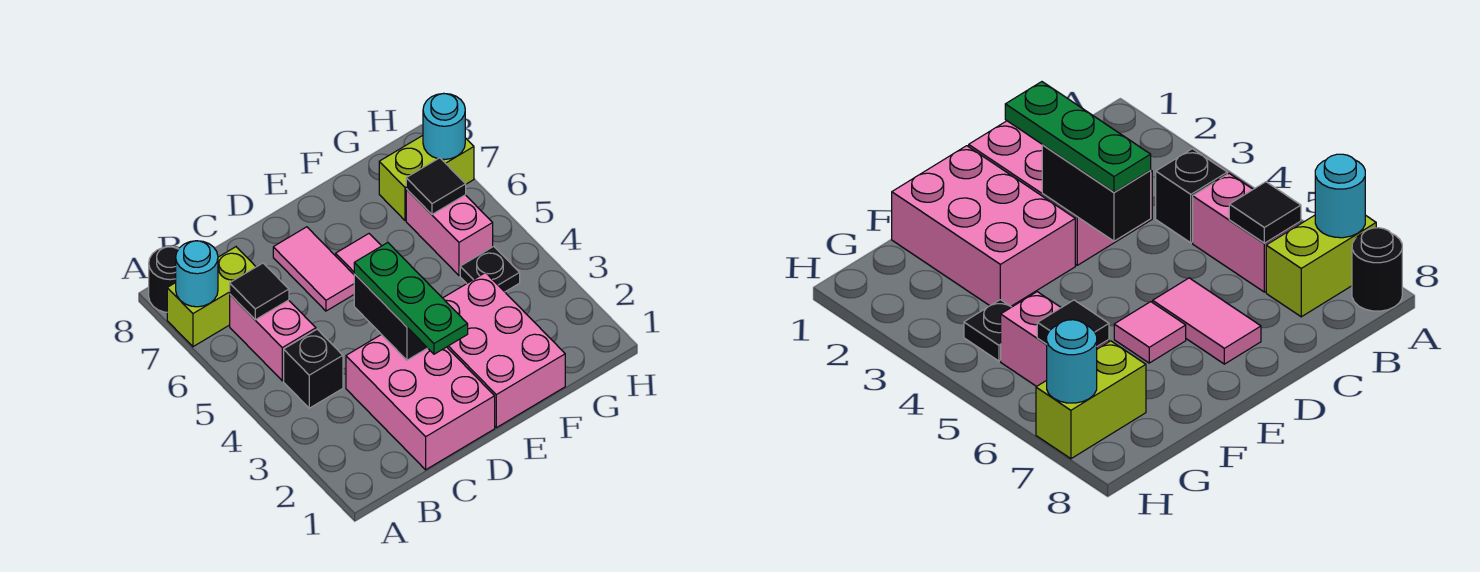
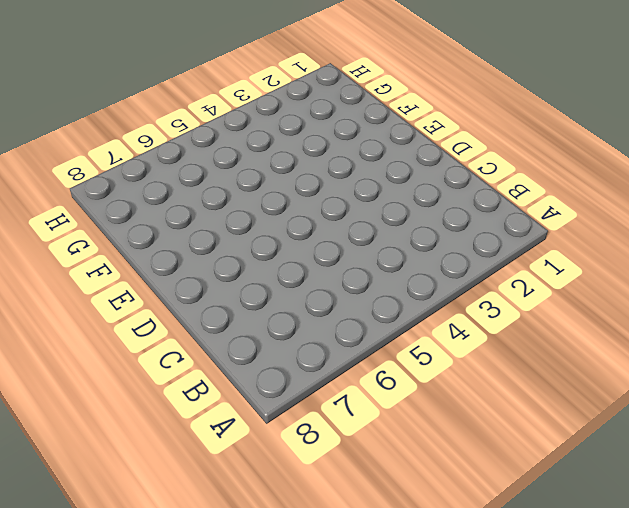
none -> lime 1x2 brick [167,247,256,347]
none -> black 1x1 round brick [149,247,179,312]
none -> black 1x1 brick [284,329,343,408]

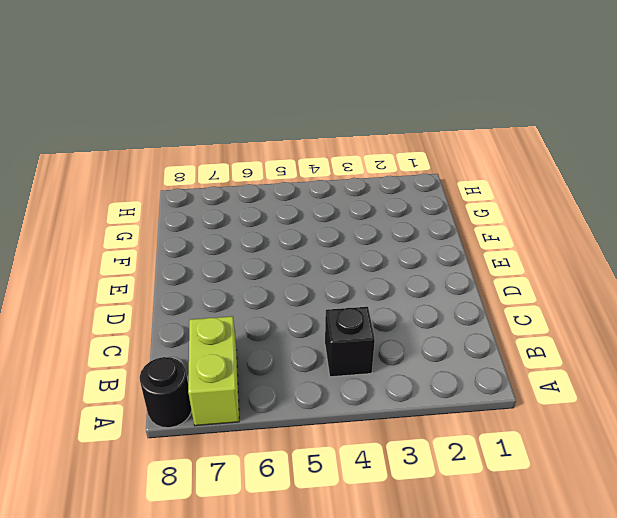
none -> pink 1x2 brick [230,295,316,381]
none -> pink 2x3 brick [346,335,495,470]
none -> pink 1x2 tile [273,227,354,311]

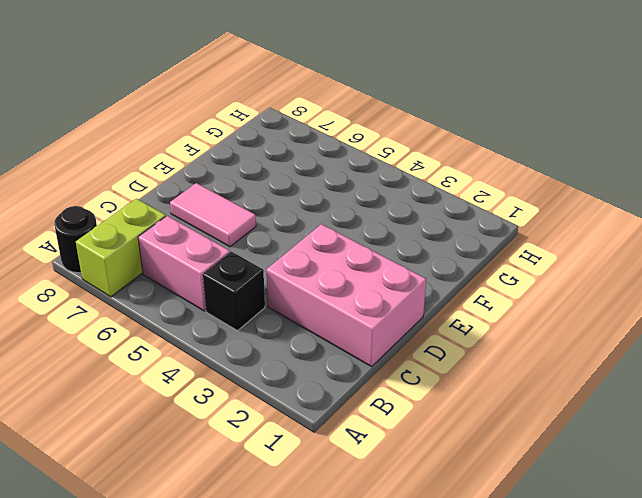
none -> pink 2x3 brick [443,273,565,428]
none -> pink 1x1 tile [336,234,381,274]
none -> black 1x1 plate [460,246,520,292]

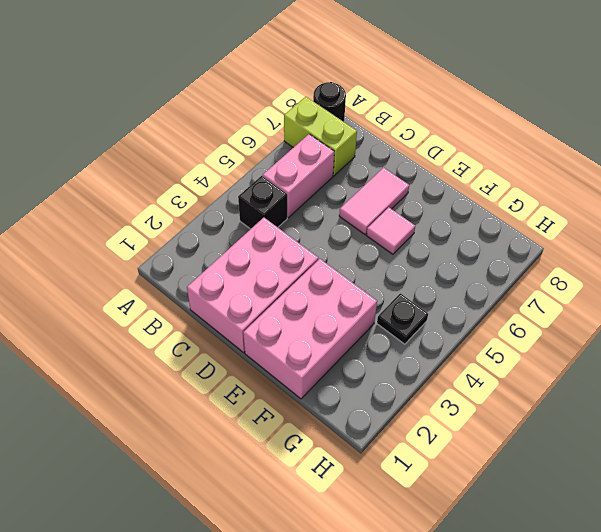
none -> pink 1x2 brick [406,189,493,275]
none -> lime 1x2 brick [379,136,474,220]
none -> cyan 1x1 round brick [176,241,218,307]

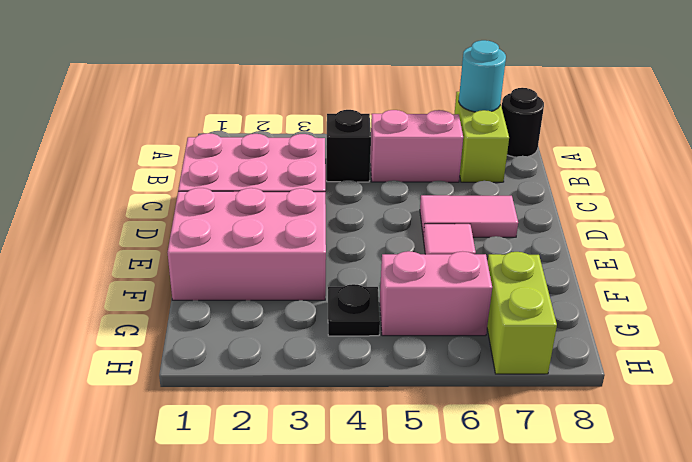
none -> black 1x1 tile [230,263,289,320]
none -> black 1x2 brick [354,274,427,360]
none -> black 1x1 tile [406,158,466,214]

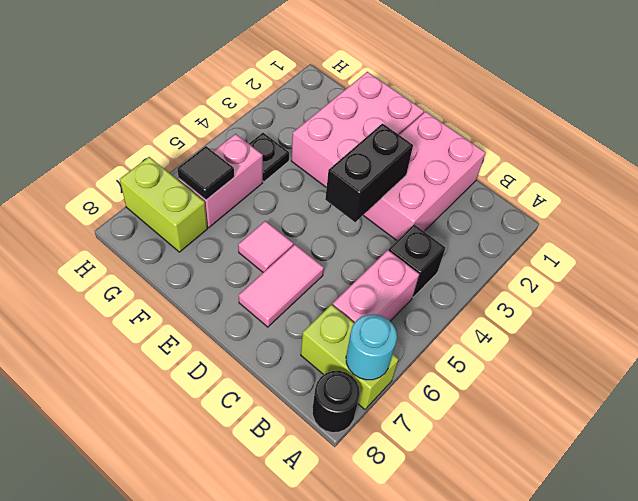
none -> black 1x1 tile [230,263,289,320]
none -> cyan 1x1 round brick [423,94,465,160]
none -> green 1x3 plate [354,242,468,354]

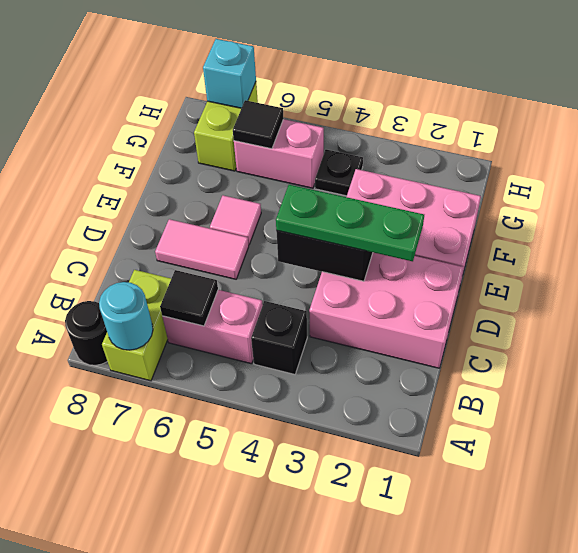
cyan 1x1 brick [203,39,256,108] -> cyan 1x1 round brick [423,94,465,160]

